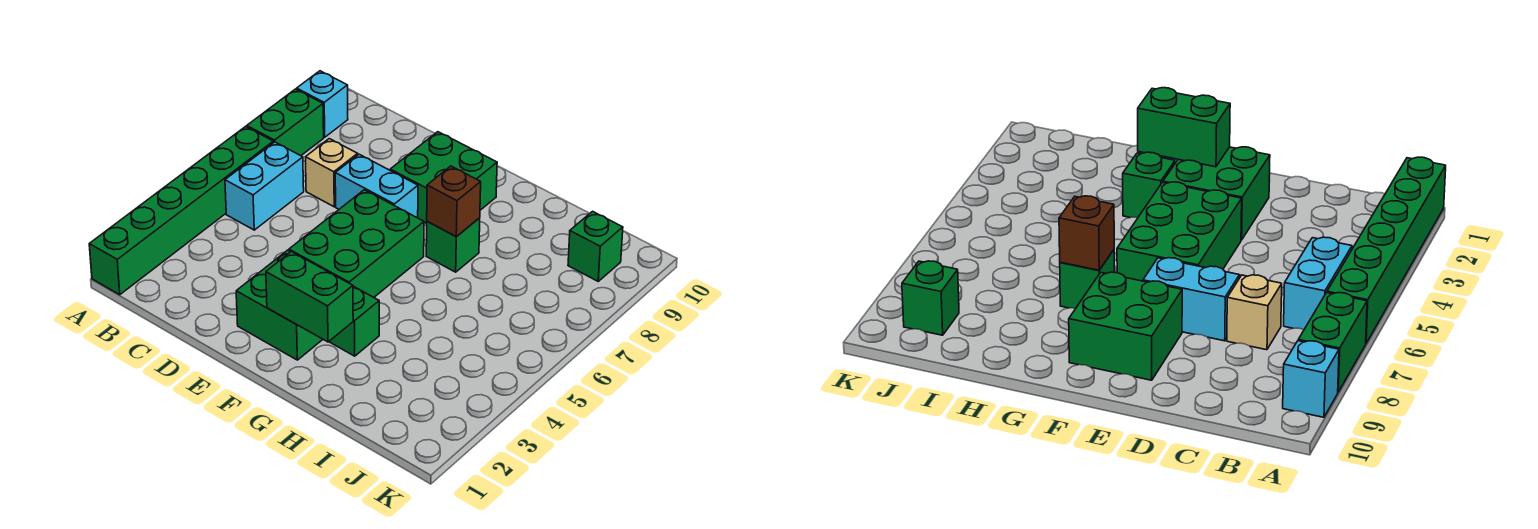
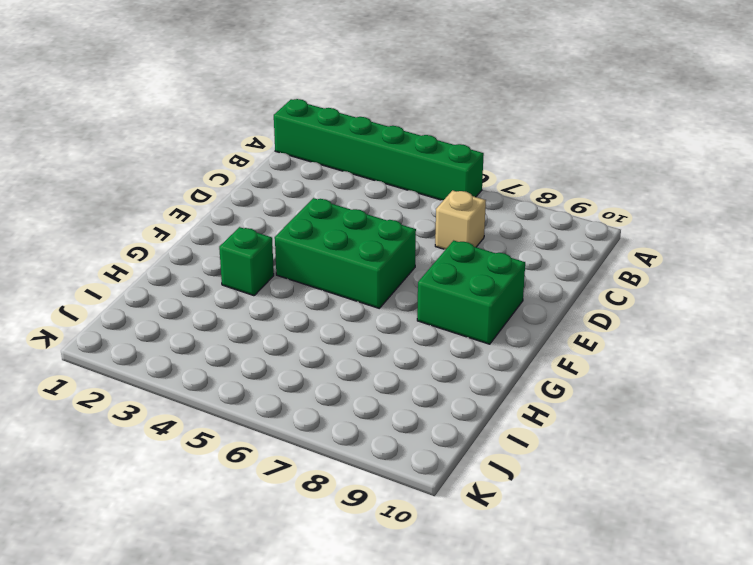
none -> green 1x2 brick [247,89,324,156]
none -> cyan 1x1 brick [297,71,348,137]
none -> cyan 1x2 brick [225,142,304,230]

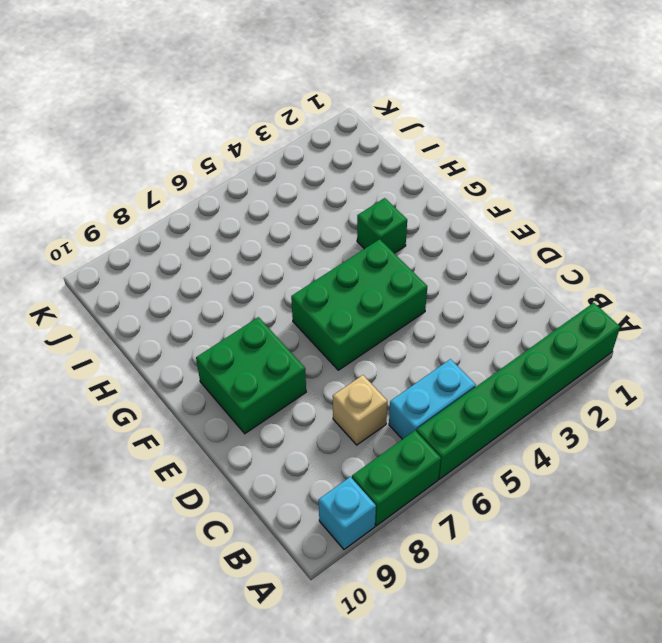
none -> cyan 1x2 brick [335,154,418,218]
none -> green 2x2 brick [236,250,323,360]
none -> green 1x1 brick [426,218,480,272]

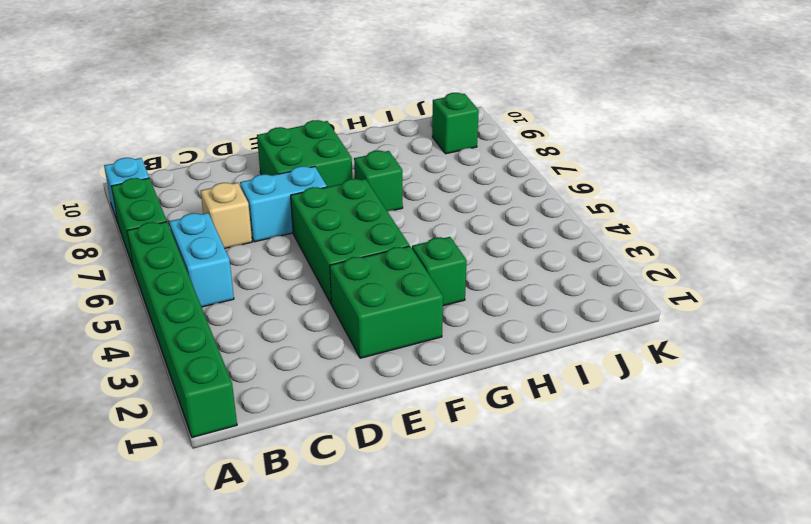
none -> green 1x2 brick [266,252,353,342]
none -> brown 1x1 brick [427,166,481,237]

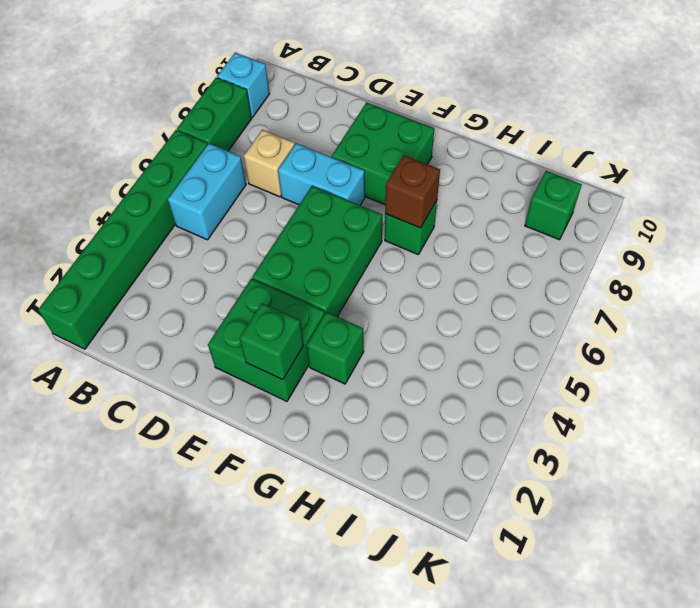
green 1x1 brick [240,303,304,380] -> green 1x2 brick [266,252,353,342]

